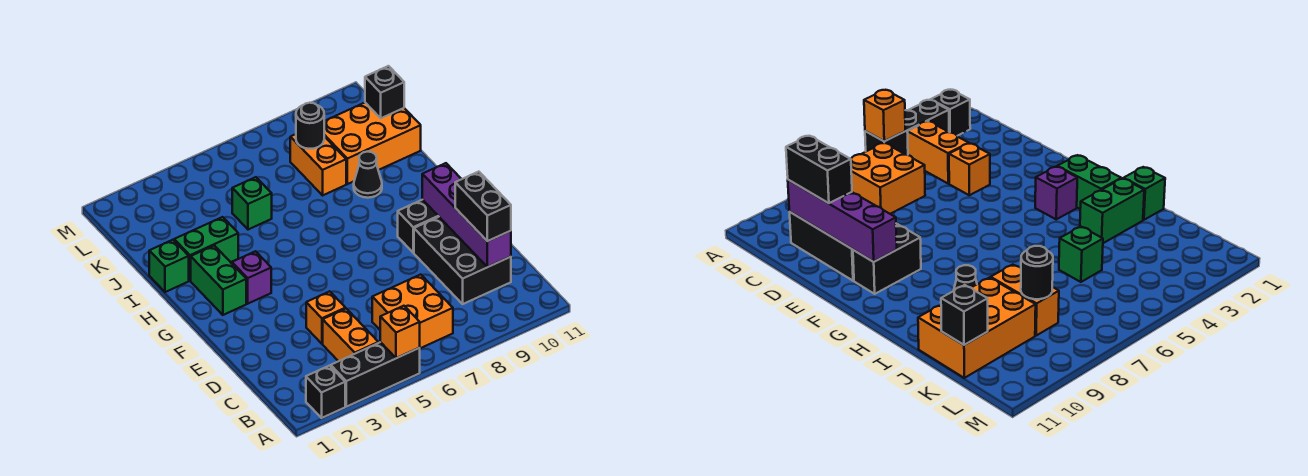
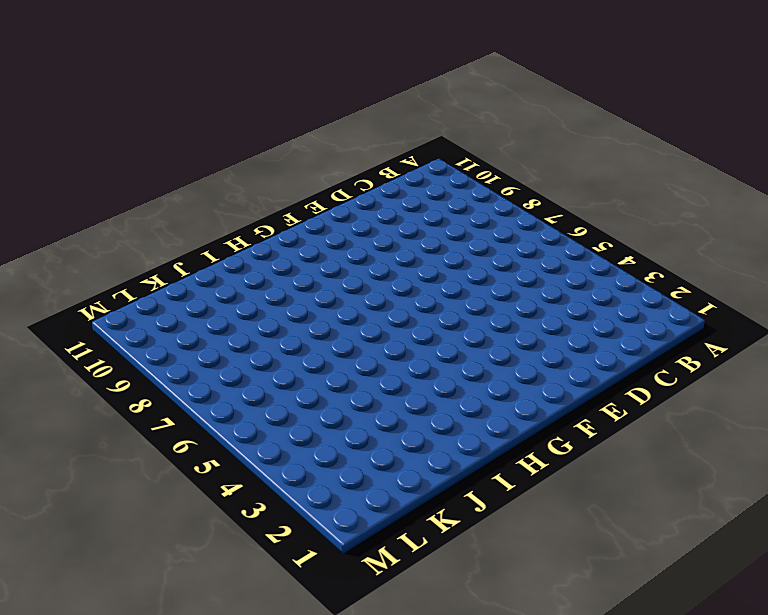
none -> black 1x1 brick [306,366,345,418]
none -> black 1x3 brick [331,342,420,407]
none -> orange 1x2 brick [323,309,378,361]

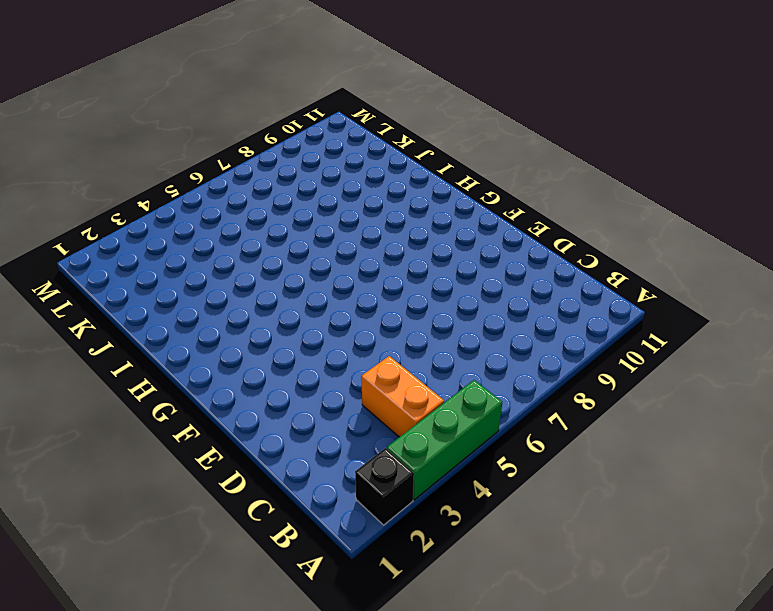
green 1x3 brick [387,380,502,500] -> black 1x3 brick [331,342,420,407]
none -> orange 2x2 brick [372,275,453,348]
none -> black 2x3 brick [414,217,511,304]
none -> orange 1x1 brick [306,291,346,344]

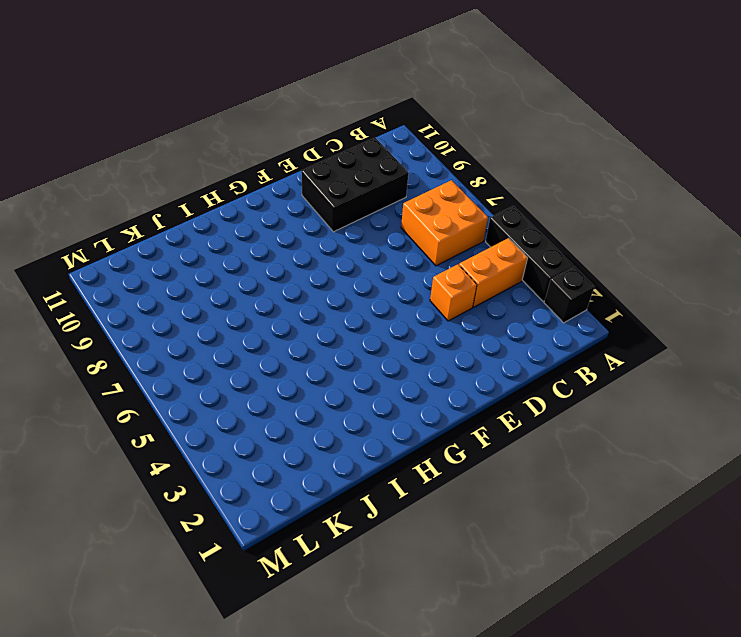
none -> black 1x2 brick [398,200,439,253]
none -> green 1x2 brick [191,245,246,315]
none -> purple 1x1 brick [232,251,271,304]

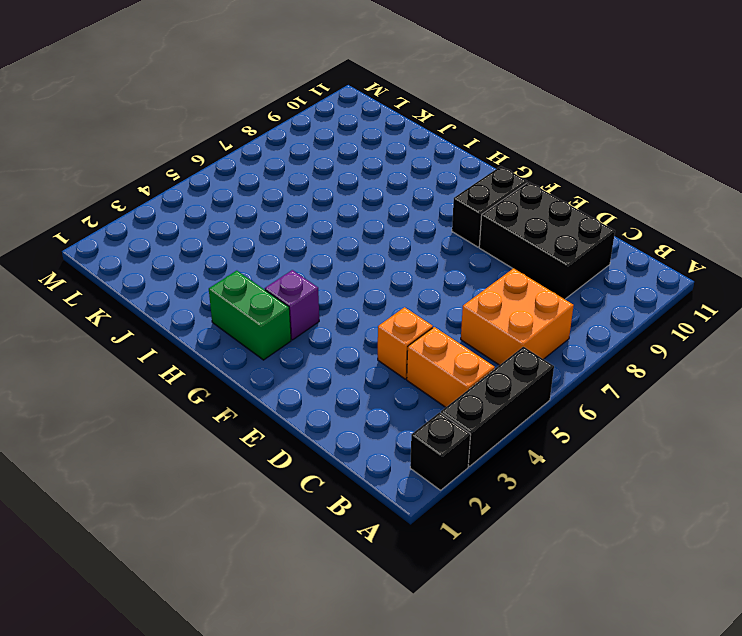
none -> green 1x1 brick [149,240,189,292]
none -> green 1x2 brick [174,217,238,281]
none -> black 1x1 cone [354,152,382,198]

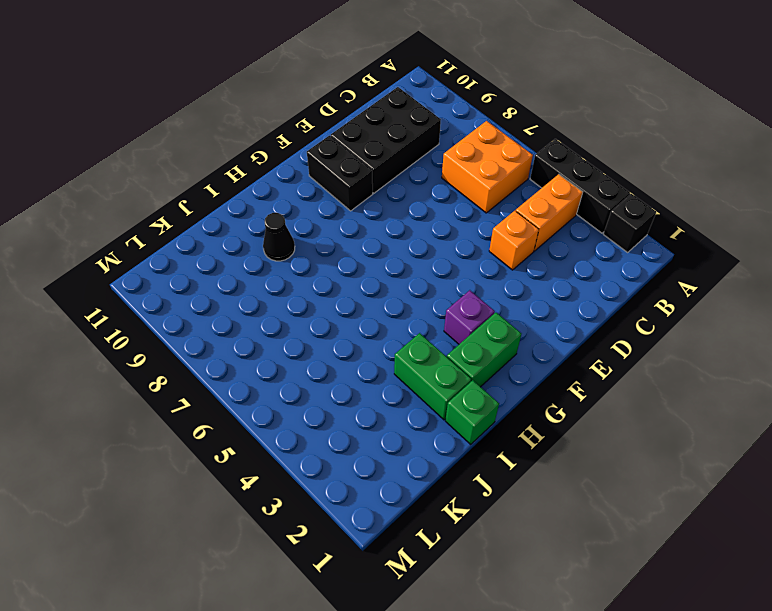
none -> green 1x1 brick [232,177,272,230]
none -> orange 1x2 brick [290,134,346,195]
none -> orange 2x3 brick [324,103,421,184]

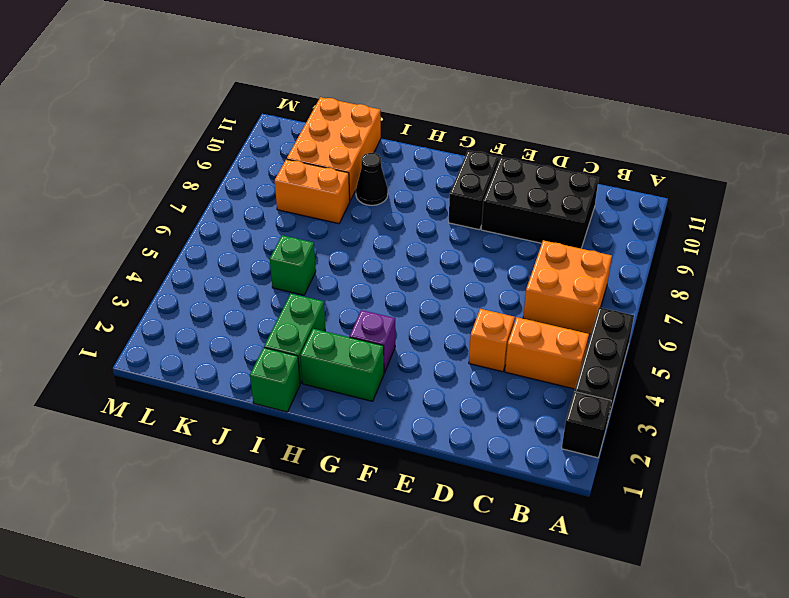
none -> orange 1x1 brick [380,306,420,358]
none -> purple 1x4 brick [422,163,511,267]
none -> black 1x1 round brick [296,103,324,149]

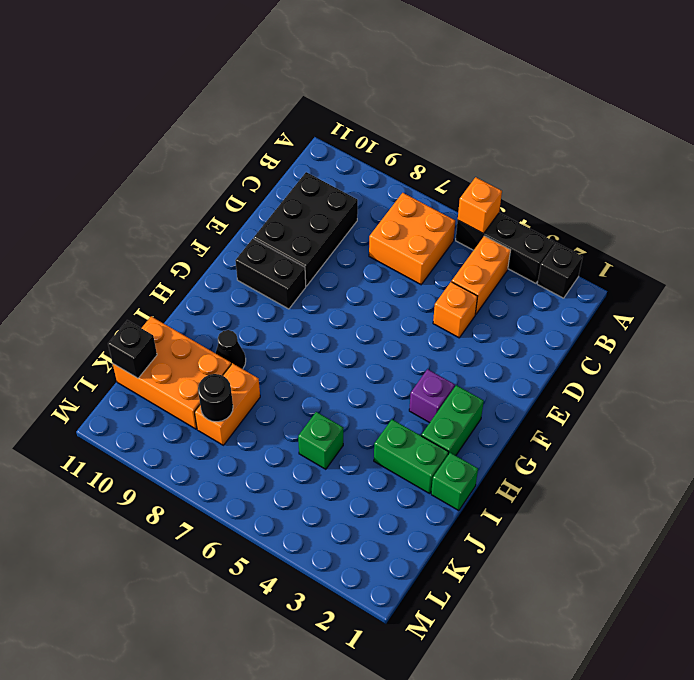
none -> purple 1x4 brick [422,163,511,267]
none -> black 1x2 brick [455,172,511,241]

